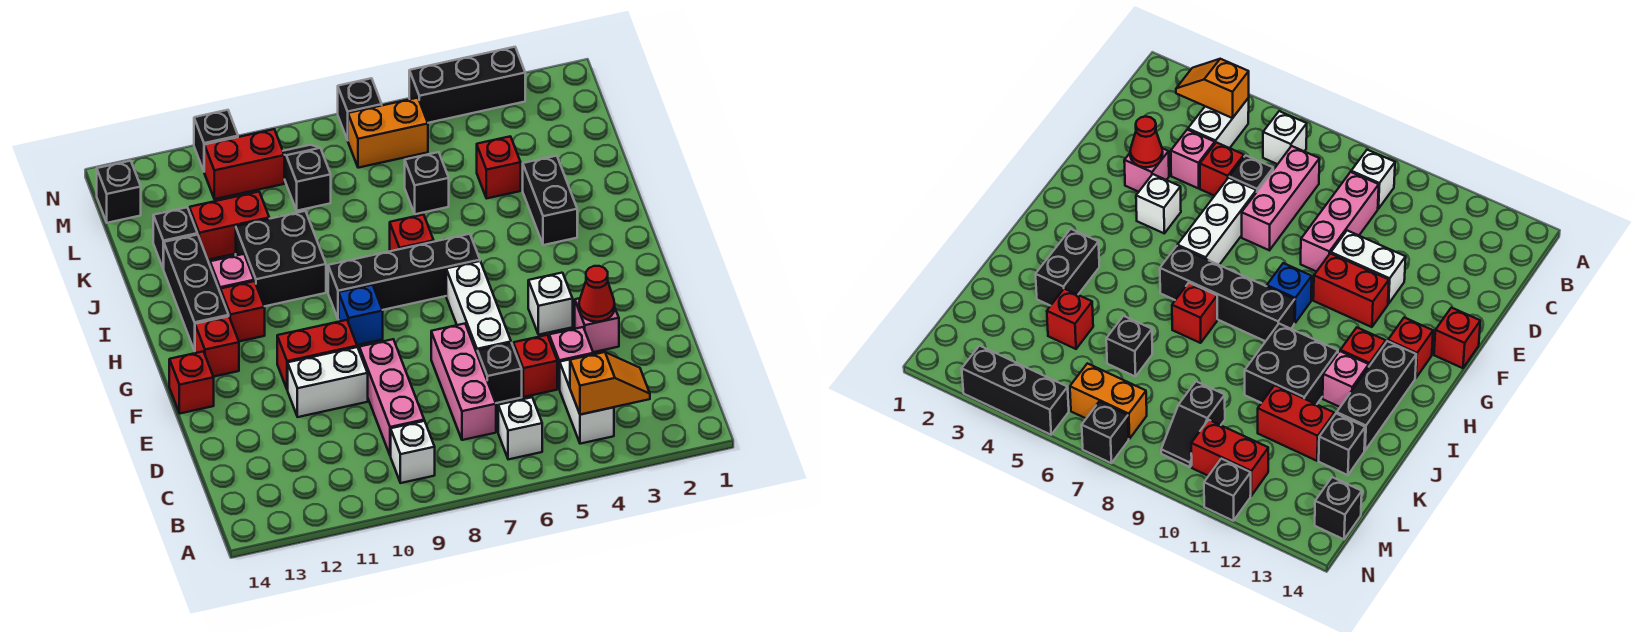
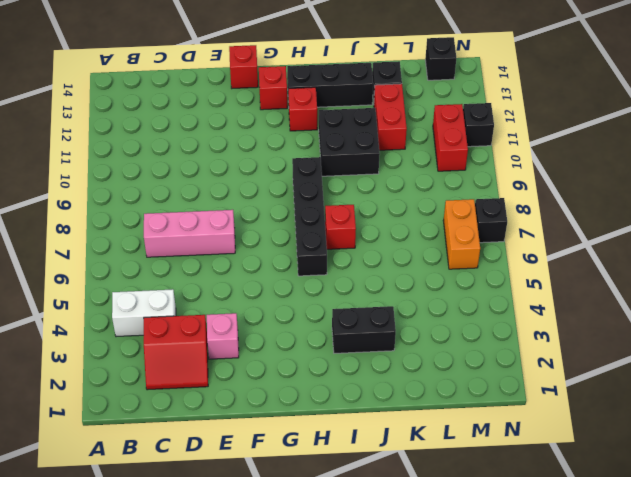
red 2x2 slope [144,315,208,390] -> none
none -> white 1x1 brick [498,397,542,459]
none -> white 1x1 brick [391,421,435,483]
none -> pink 1x3 brick [359,339,424,456]
none -> pink 1x1 brick [549,327,593,389]

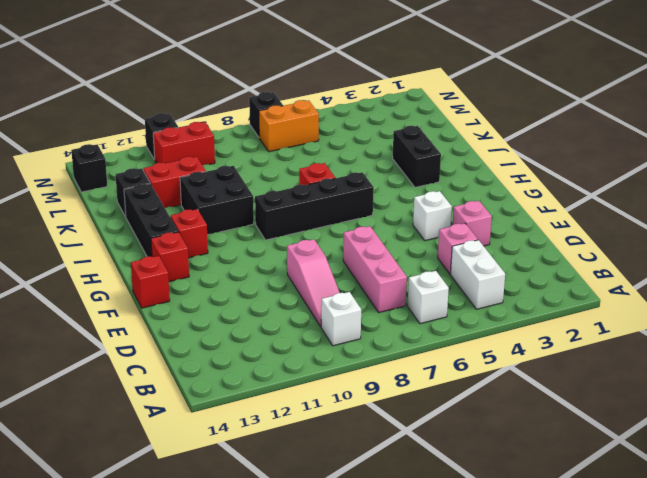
pink 1x3 slope [287,239,340,327] -> pink 1x3 brick [359,339,424,456]
none -> red 1x1 brick [513,335,557,397]
none -> black 1x1 brick [477,343,522,403]
none -> white 1x3 brick [446,261,511,353]
none -> white 1x2 brick [288,347,368,417]

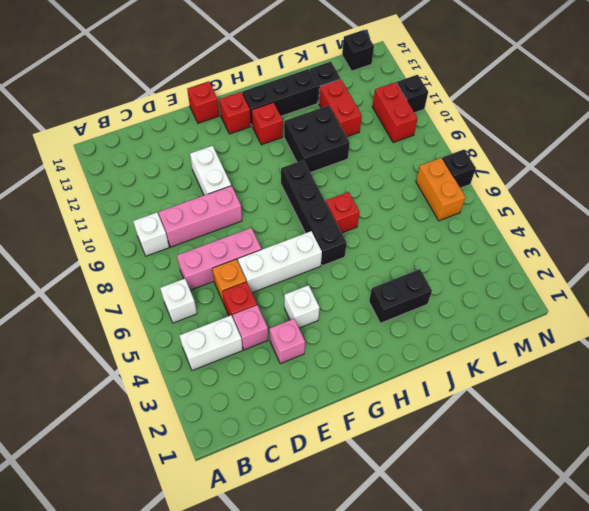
orange 1x1 brick [212,259,246,303] -> black 1x1 brick [477,343,522,403]
none -> red 1x2 brick [277,320,357,390]
none -> blue 1x1 brick [339,285,383,345]
none -> pink 1x1 brick [210,254,254,293]
none -> red 1x1 brick [477,136,521,198]

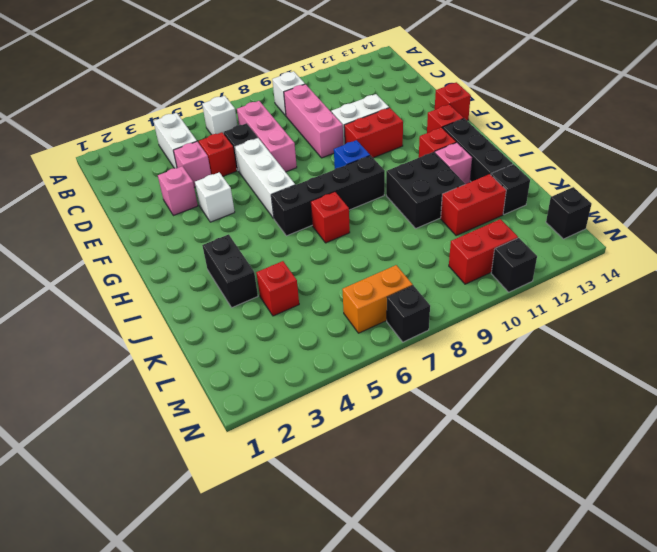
none -> black 1x1 brick [405,152,449,214]
none -> black 1x2 slope [283,145,331,211]
none -> black 1x3 brick [409,47,525,123]
none -> orange 1x2 slope [570,352,650,415]

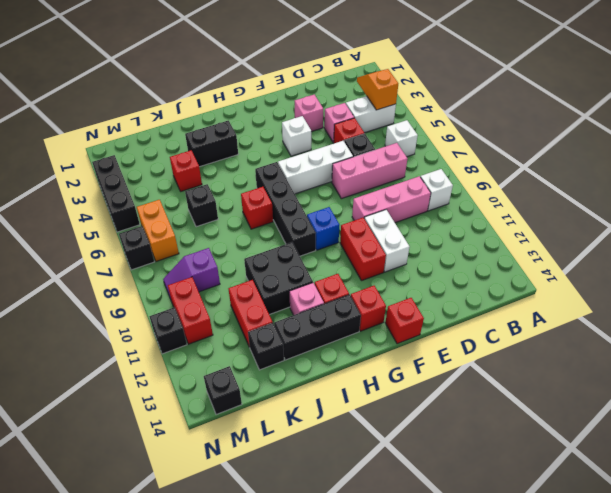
purple 1x2 slope [163,248,220,299] -> black 1x2 slope [283,145,331,211]
none -> red 1x1 cone [579,266,615,322]

